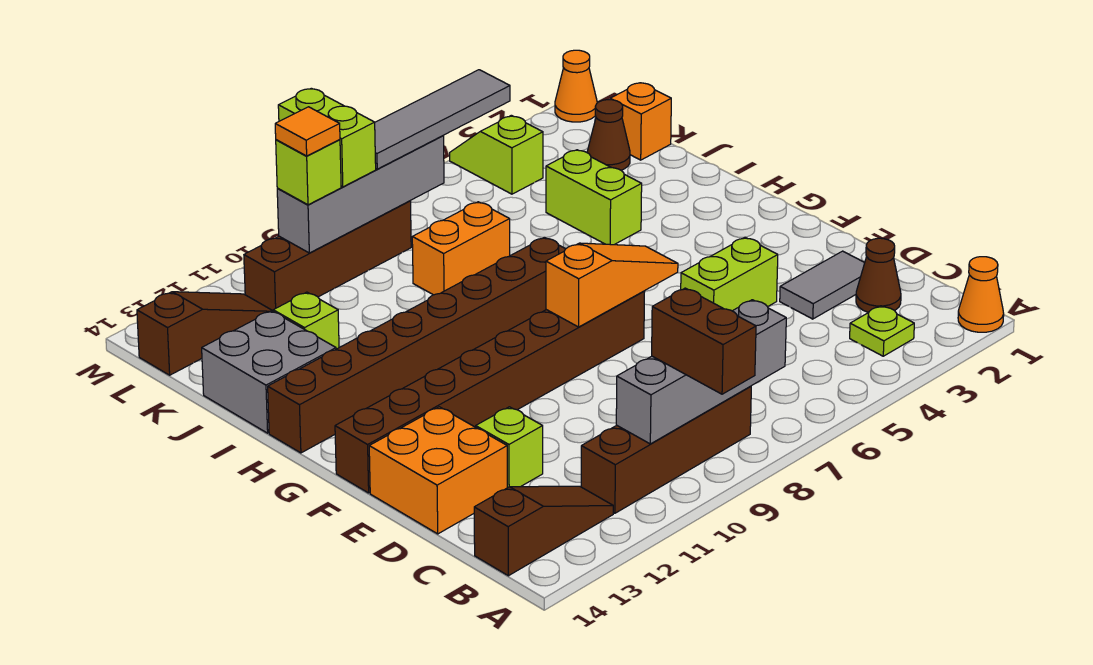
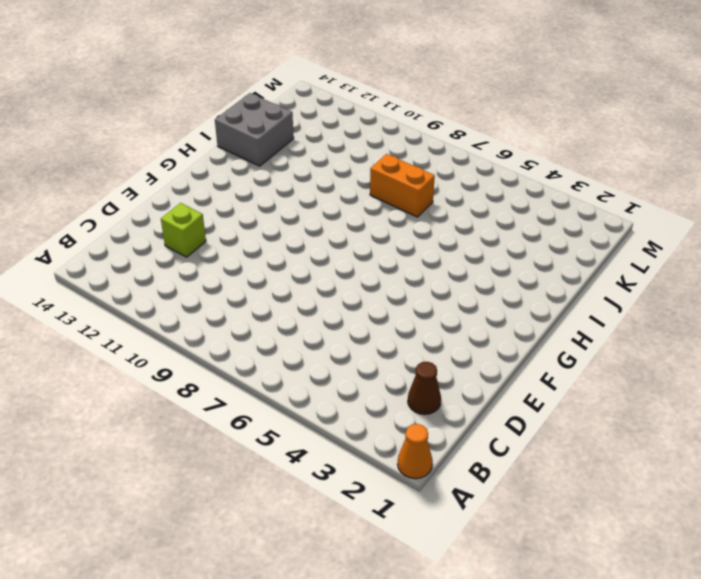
none -> lime 1x1 plate [850,306,914,356]
none -> brown 1x4 brick [581,386,751,513]
none -> brown 1x3 slope [474,486,613,576]

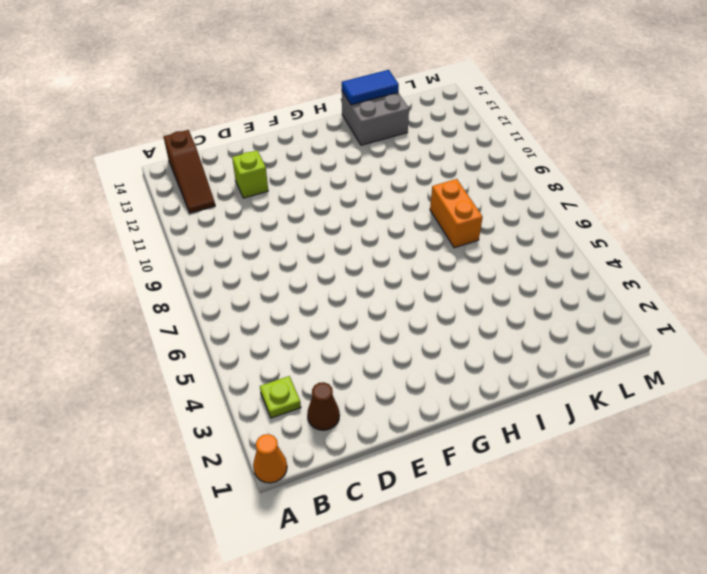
blue 1x2 tile [342,70,399,105] -> none
none -> brown 1x4 brick [581,386,751,513]
none -> grey 1x2 tile [780,251,865,319]
none -> orange 2x2 brick [369,407,507,534]

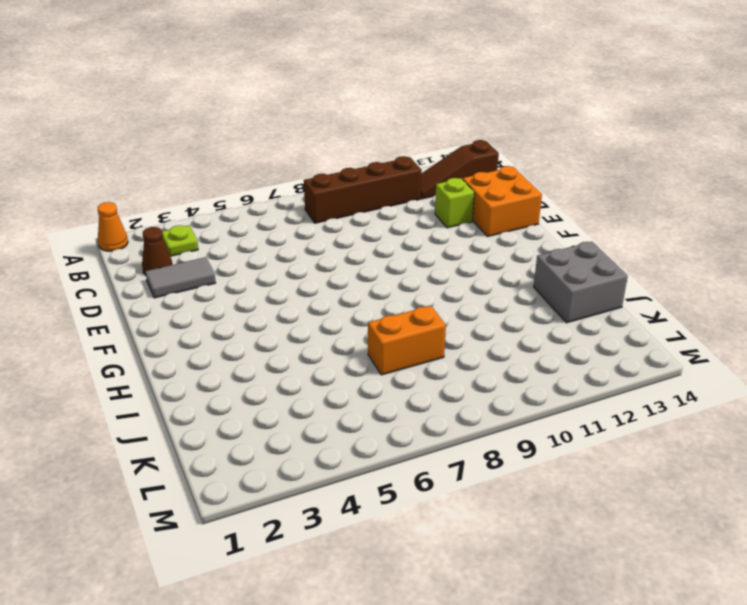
none -> lime 1x2 brick [681,237,778,311]
none -> brown 1x8 brick [335,291,645,493]
none -> brown 1x8 brick [268,237,565,453]

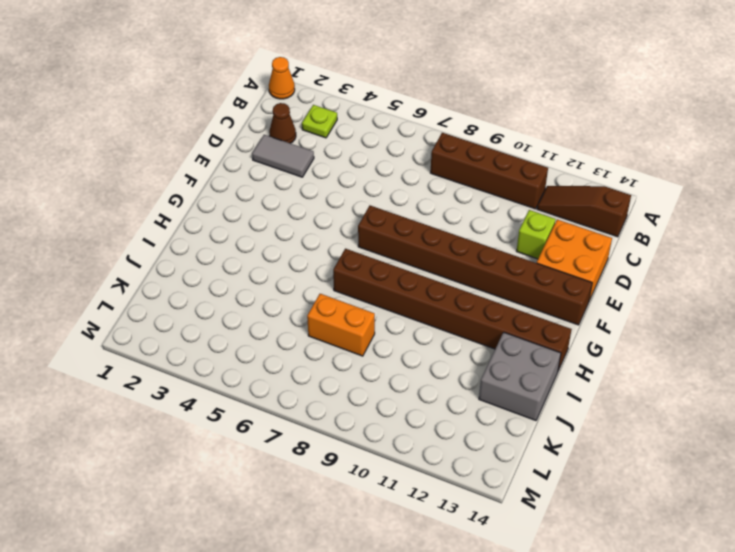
none -> lime 1x2 brick [681,237,778,311]
none -> lime 1x2 brick [546,150,642,245]
none -> lime 1x1 brick [273,292,339,349]

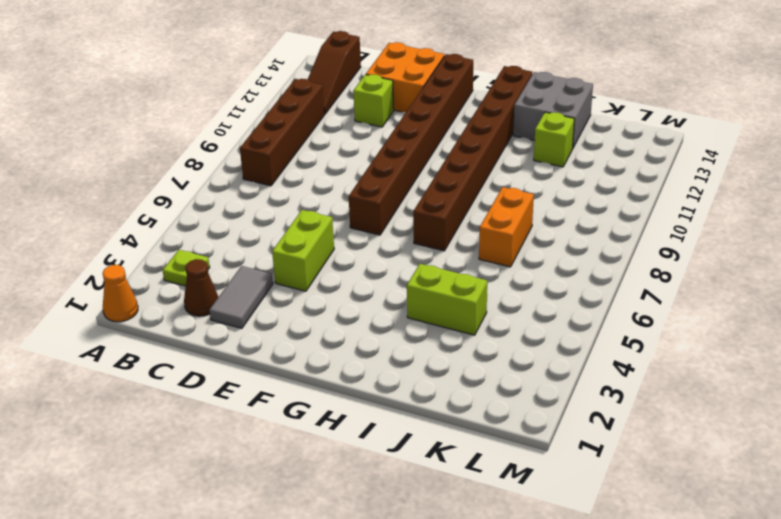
none -> orange 1x1 brick [610,83,671,160]
none -> brown 1x1 cone [587,100,630,170]
none -> lime 1x2 slope [450,115,543,194]

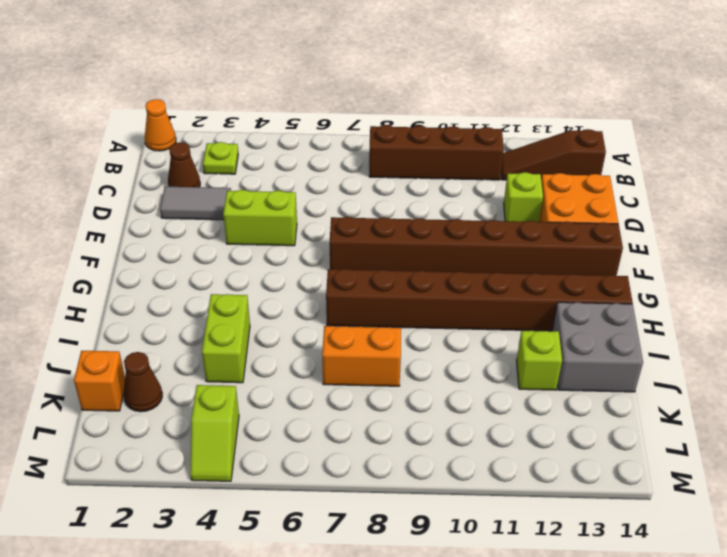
none -> brown 1x4 brick [244,201,411,311]
none -> brown 1x3 slope [137,292,272,375]
none -> orange 1x1 cone [555,50,597,122]

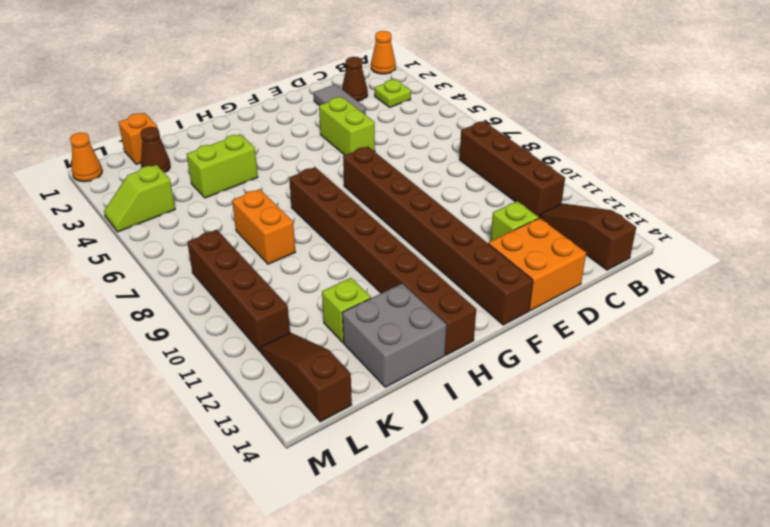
none -> grey 1x4 brick [616,300,786,444]
none -> orange 1x3 slope [546,243,678,327]
none -> grey 1x4 brick [277,136,444,253]

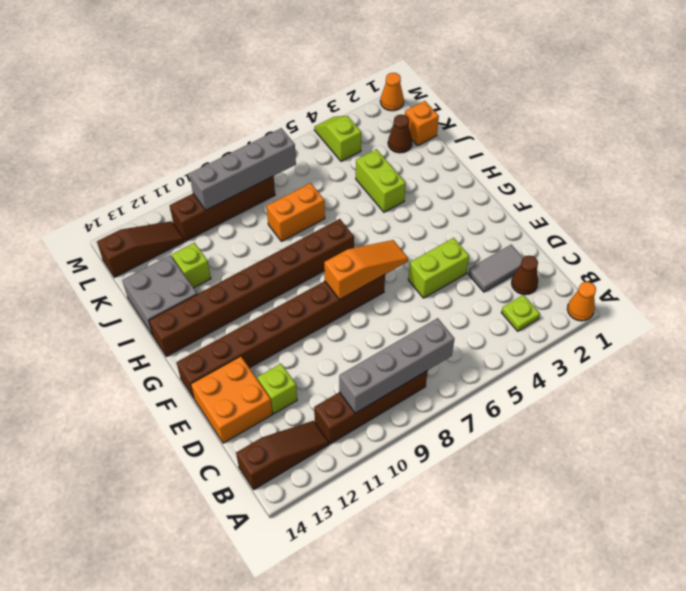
none -> brown 1x2 brick [652,288,756,394]
none -> grey 1x4 tile [375,70,510,169]
none -> lime 1x2 brick [278,88,376,187]

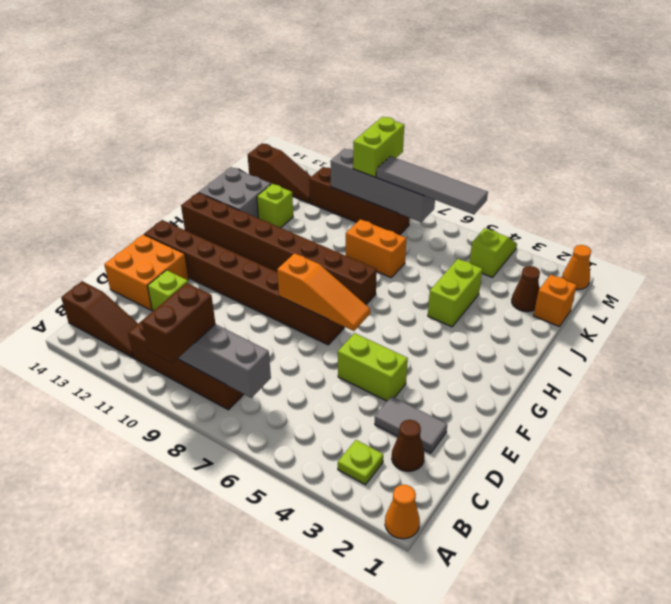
none -> lime 1x1 brick [276,140,341,205]
none -> orange 1x1 tile [275,107,340,156]

